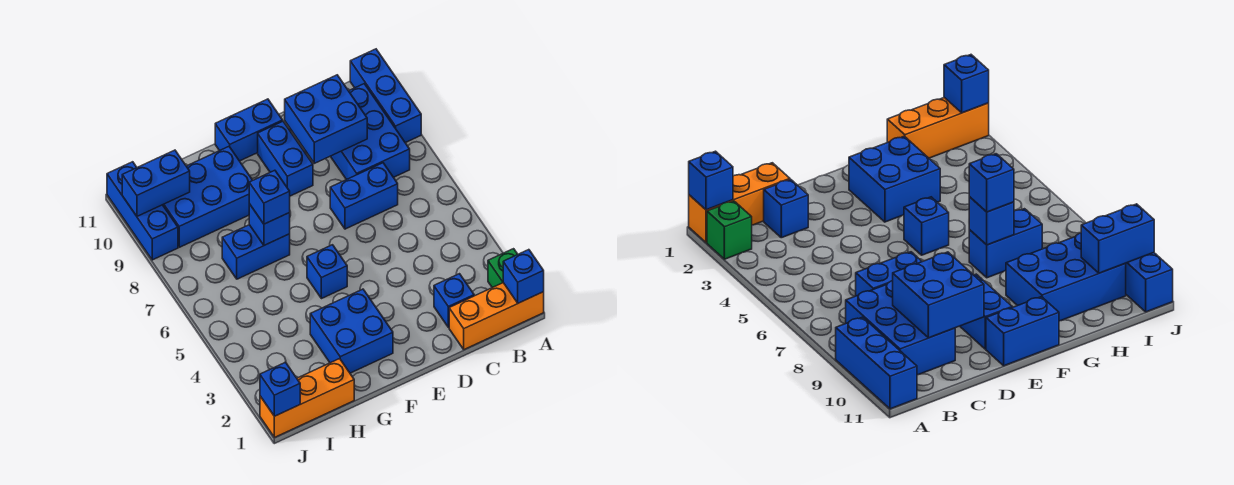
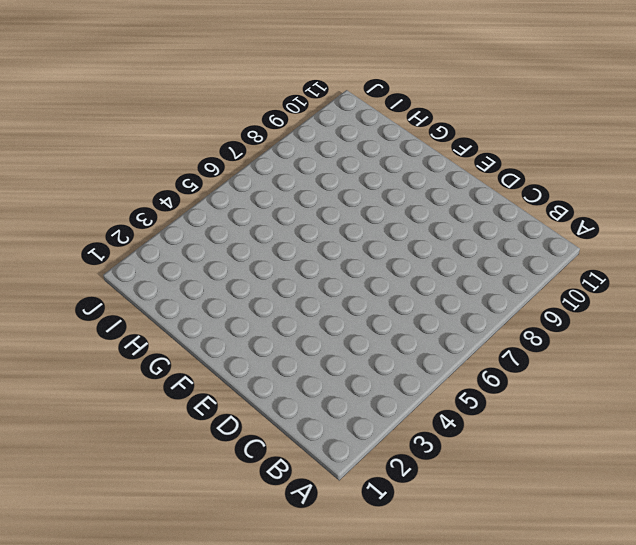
none -> orange 1x3 brick [449,283,544,350]
none -> green 1x1 brick [488,249,518,288]
none -> blue 1x3 brick [350,49,421,143]

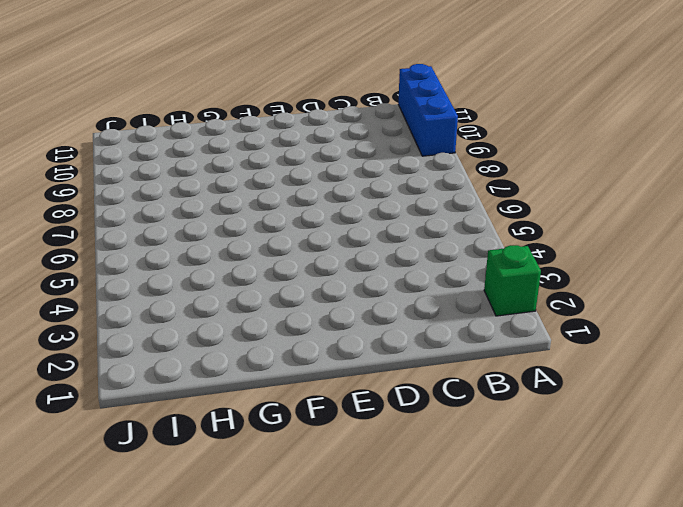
none -> orange 1x3 brick [449,283,544,350]
none -> blue 2x3 brick [331,84,410,180]
none -> blue 1x1 brick [434,274,474,328]

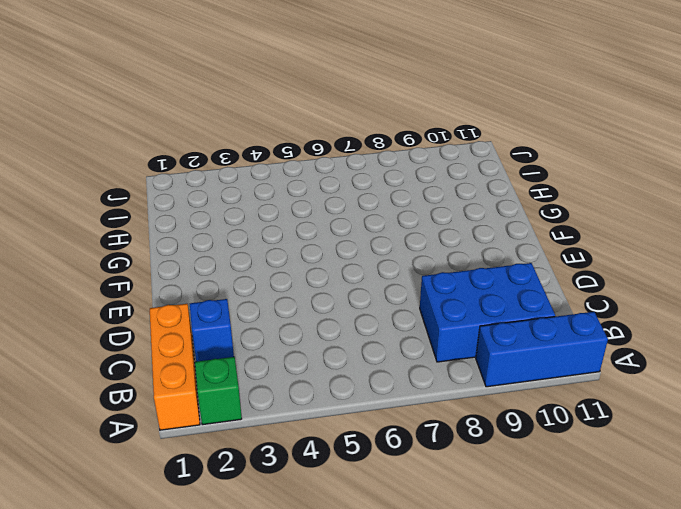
none -> blue 1x2 brick [330,163,398,229]
none -> blue 1x2 brick [258,121,313,196]
none -> blue 1x2 brick [215,99,283,161]

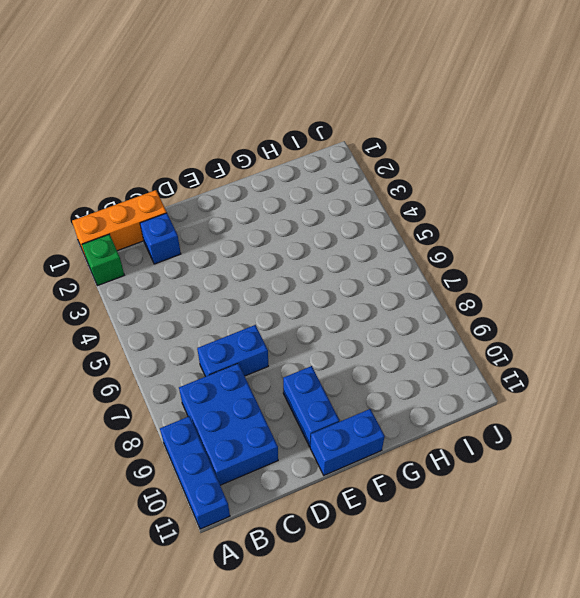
none -> blue 2x2 brick [310,289,393,373]
none -> blue 1x1 brick [307,245,347,299]
none -> blue 1x2 brick [222,225,290,279]

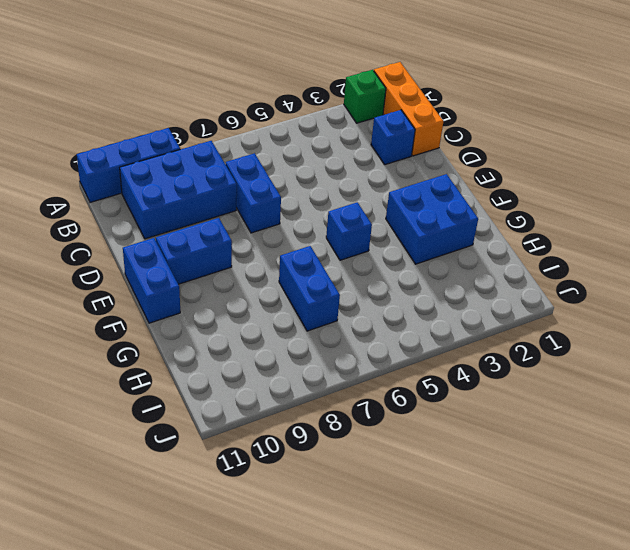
none -> blue 2x3 brick [163,147,253,247]
none -> orange 1x3 brick [260,359,354,438]
none -> blue 1x3 brick [107,162,178,260]

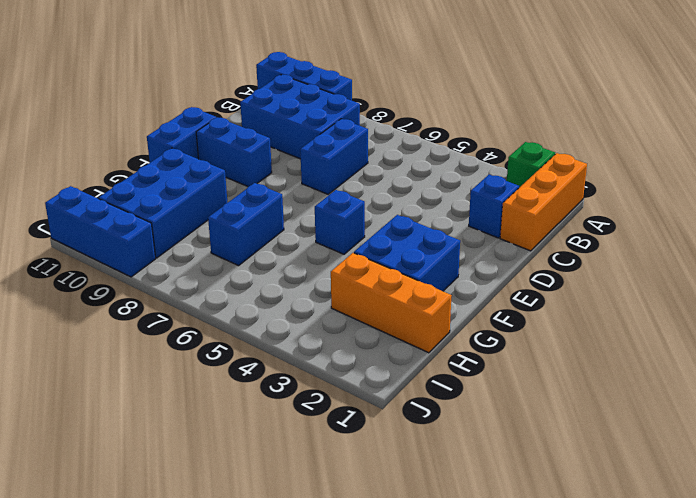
orange 1x3 brick [331,253,452,353] -> orange 1x3 brick turned to [260,359,354,438]
none -> blue 1x1 brick [503,250,544,303]
none -> blue 2x2 brick [285,75,367,163]
none -> blue 1x1 brick [249,204,290,245]

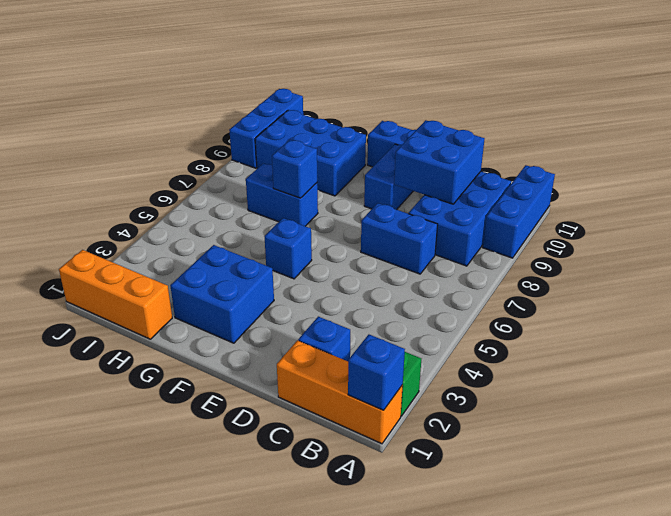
none -> blue 1x2 brick [122,150,190,216]
none -> blue 1x1 brick [260,362,300,416]
none -> blue 1x1 brick [249,170,290,224]

